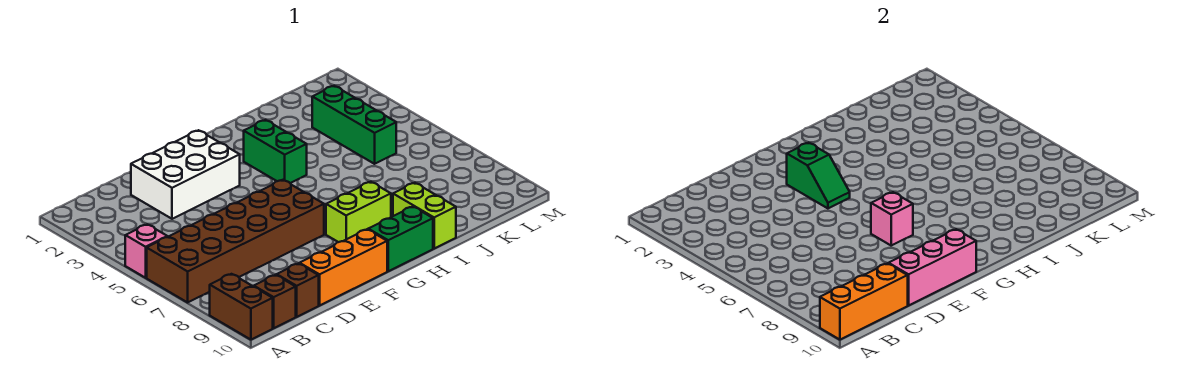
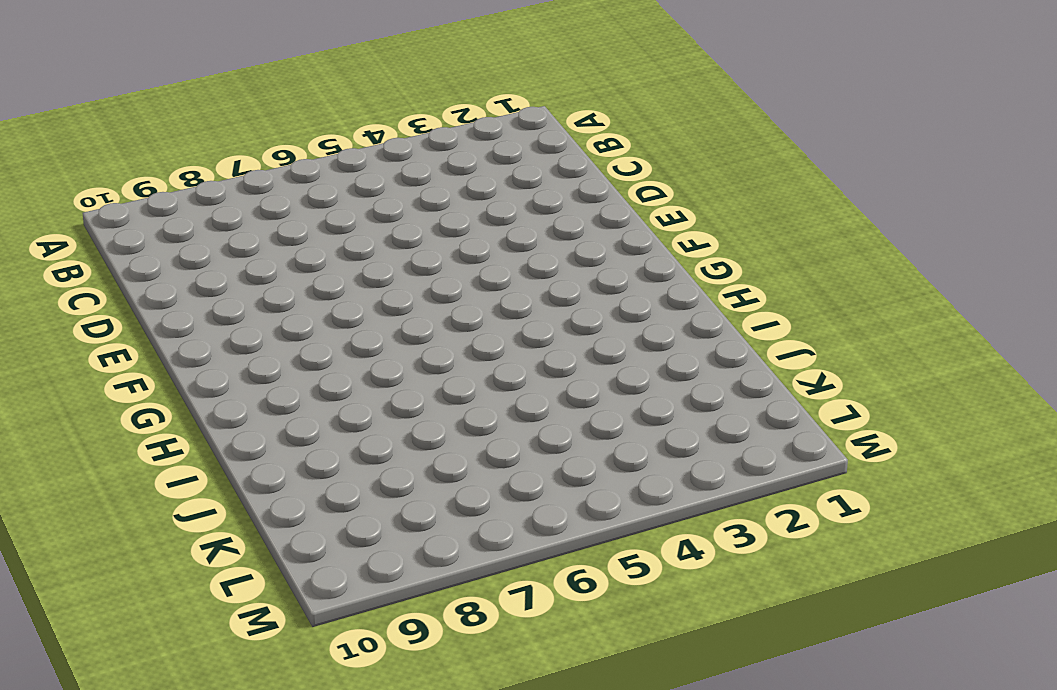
none -> pink 1x1 brick [125,224,167,278]
none -> brown 2x6 brick [147,180,324,302]
none -> brown 1x2 brick [210,274,273,340]

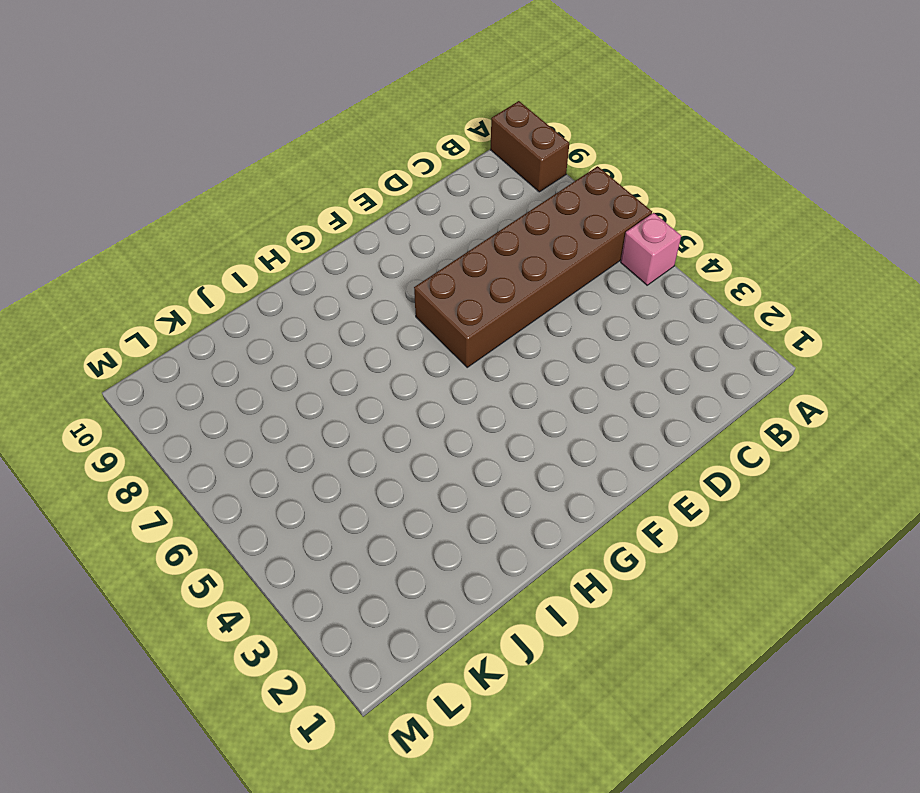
none -> brown 1x1 brick [254,275,296,328]
none -> brown 1x1 brick [277,263,319,317]
none -> white 2x3 brick [131,130,240,219]

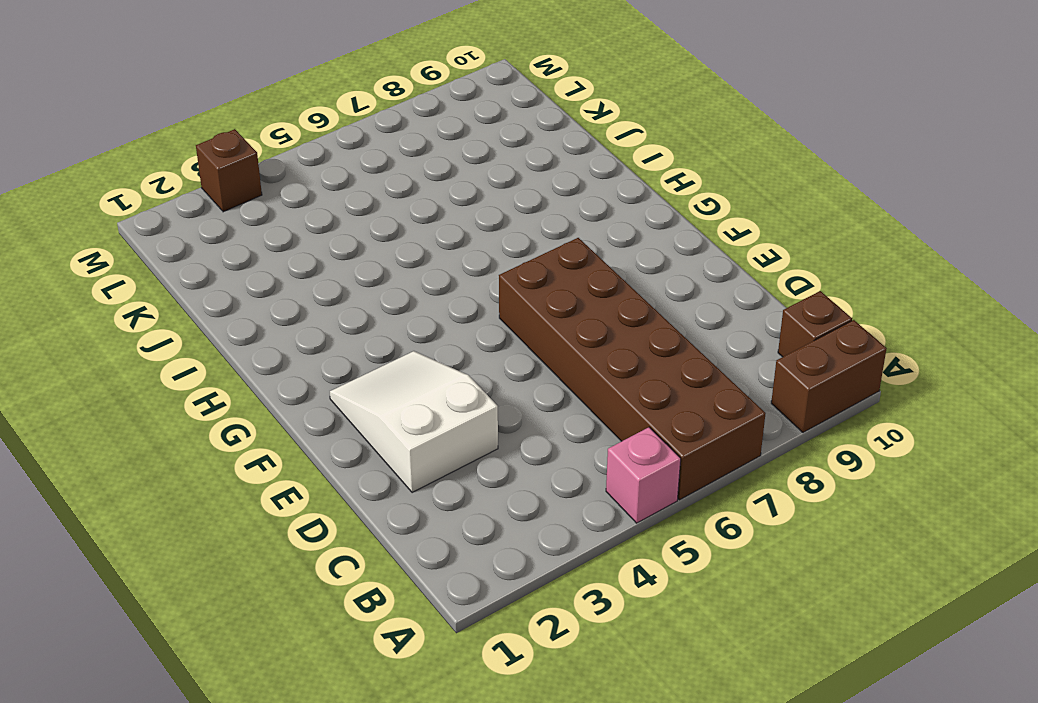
white 2x3 slope [330,351,498,493] -> white 2x3 brick [131,130,240,219]
brown 1x1 brick [196,129,262,212] -> brown 1x1 brick moved to [277,263,319,317]
none -> orange 1x3 brick [300,229,387,305]
none -> lime 1x2 brick [326,182,391,242]
none -> green 1x2 brick [368,207,433,271]

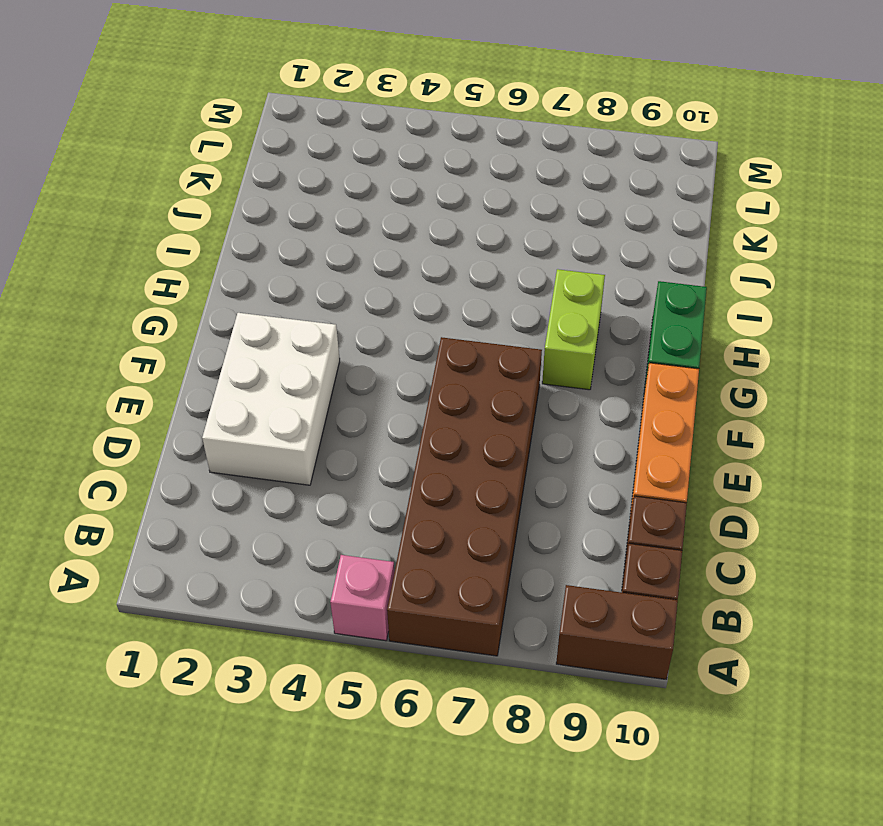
none -> green 1x2 brick [244,120,307,183]
none -> lime 1x2 brick [393,183,456,248]
none -> green 1x3 brick [312,86,396,164]

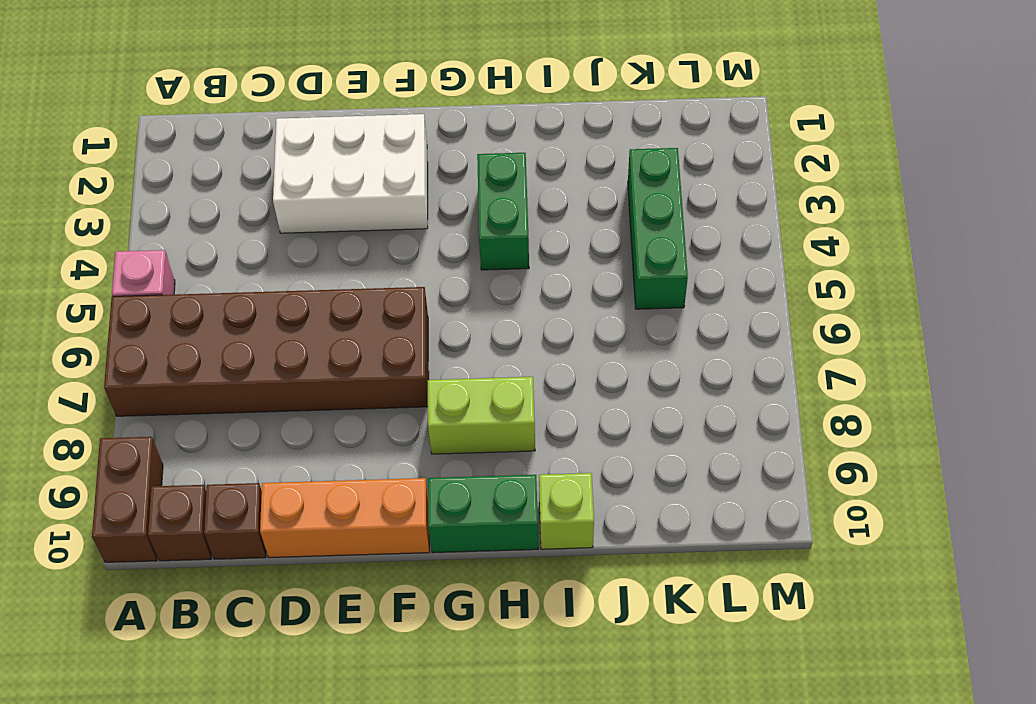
lime 1x1 brick [539,473,594,549] -> lime 1x2 brick [393,183,456,248]
none -> orange 1x3 brick [820,263,908,340]
none -> pink 1x3 brick [889,229,976,305]
none -> green 1x2 slope [787,143,850,208]

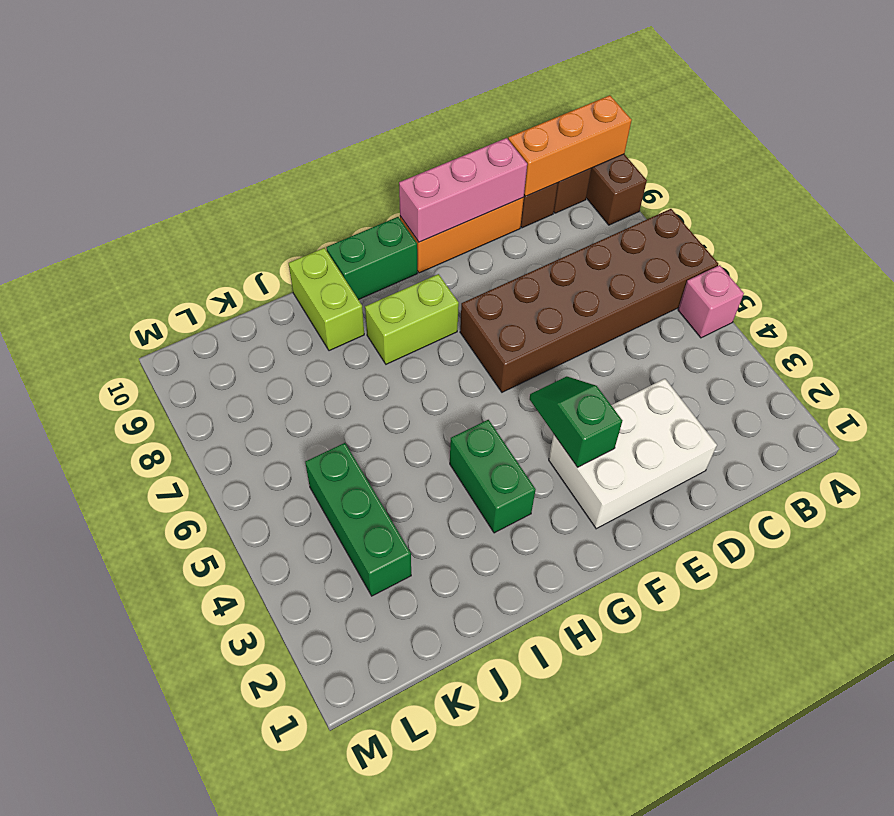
none -> pink 1x1 brick [871,192,913,245]

